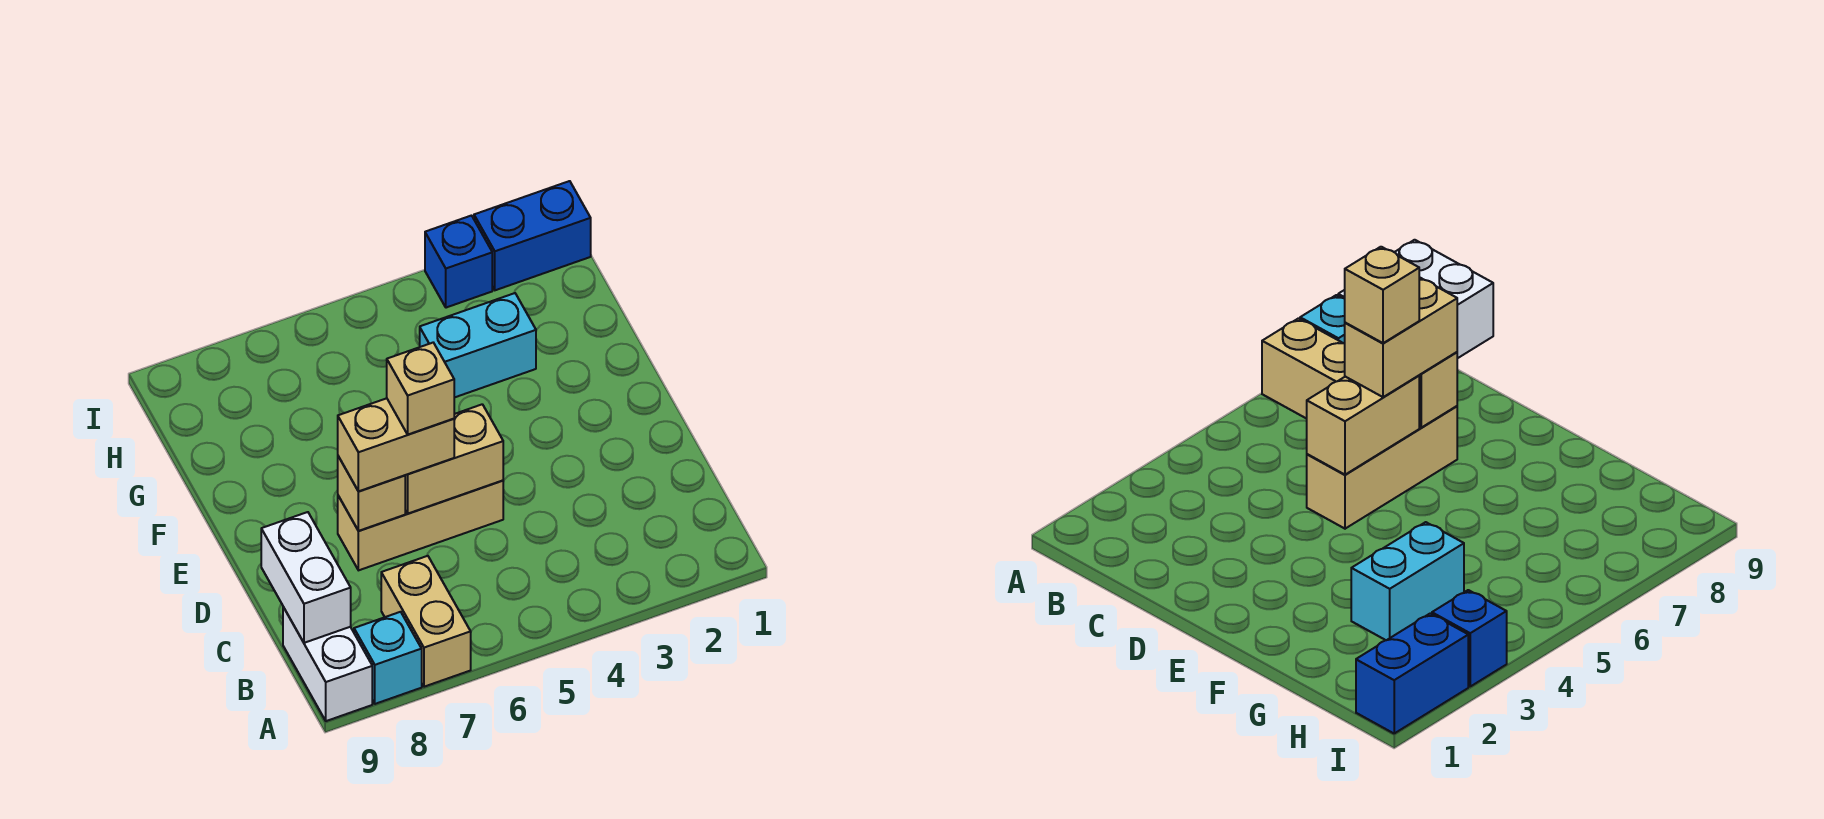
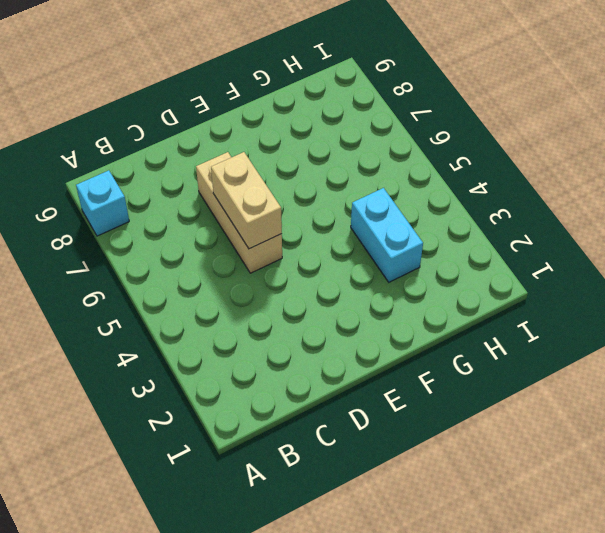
none -> tan 1x2 brick [381,556,471,687]
none -> white 1x2 brick [283,607,372,721]
none -> blue 1x2 brick [474,181,591,290]

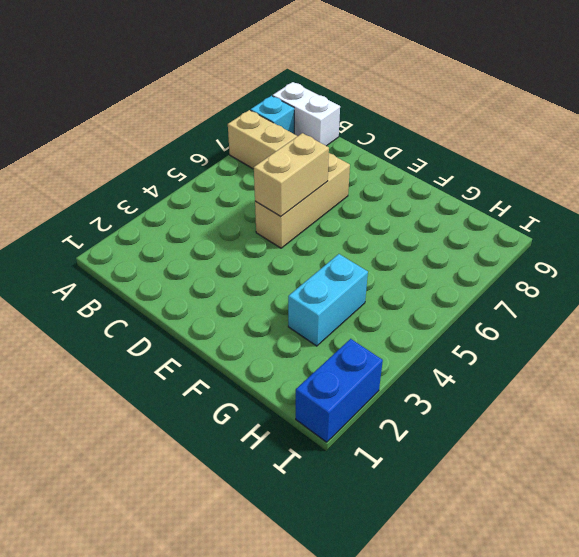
none -> blue 1x1 brick [425,216,492,308]
none -> white 1x2 brick [261,512,351,643]
none -> tan 1x1 brick [338,456,405,531]

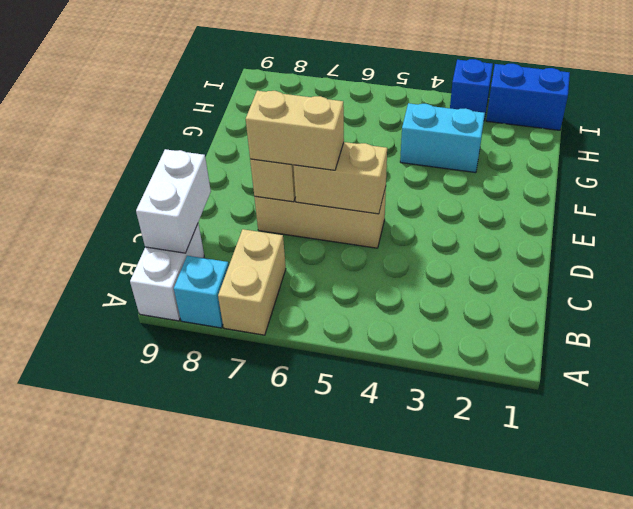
none -> tan 1x1 brick [387,343,454,434]

